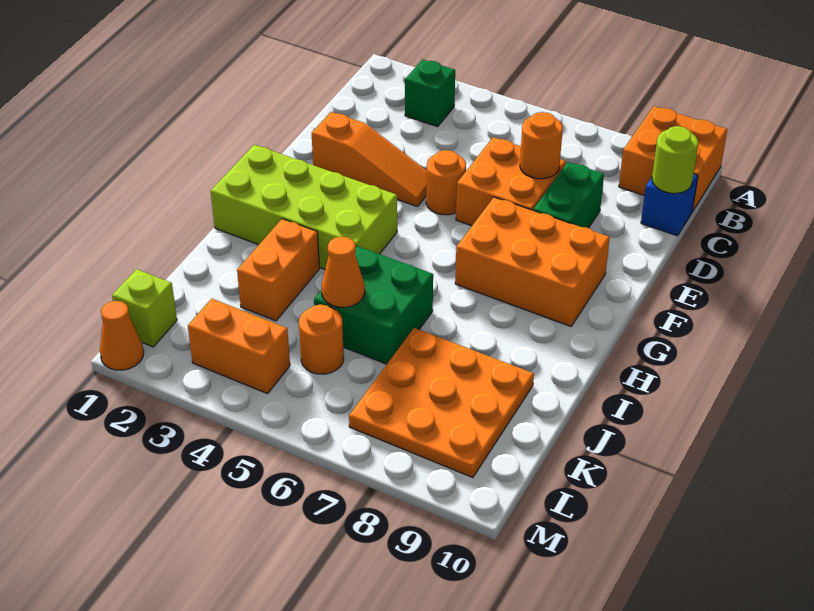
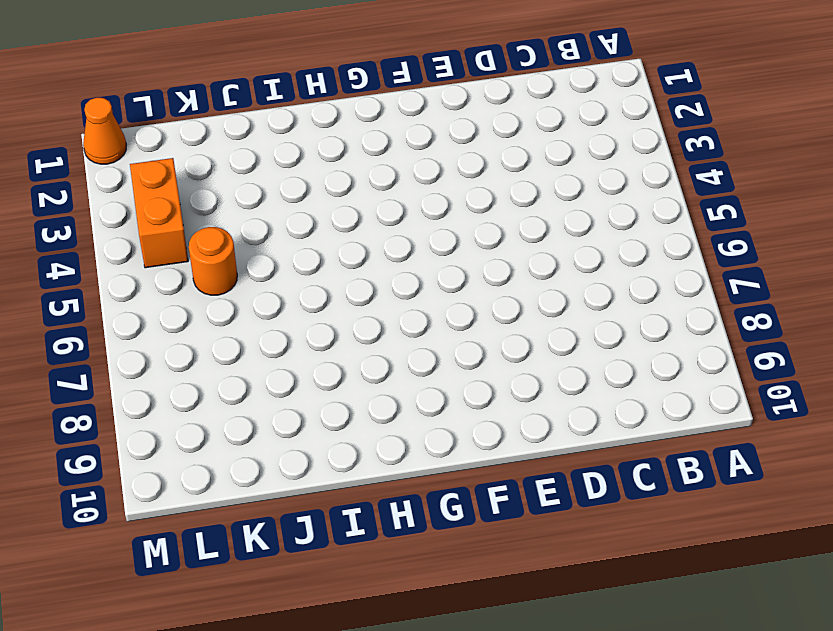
none -> orange 2x2 brick [619,106,727,211]
none -> green 1x1 brick [405,59,455,127]
none -> blue 1x1 brick [641,174,698,236]

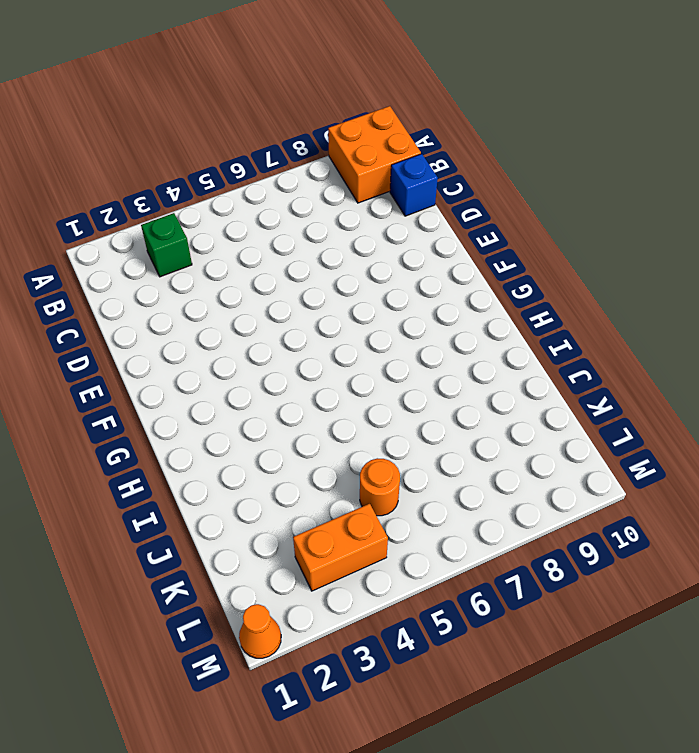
none -> orange 2x2 brick [456,137,566,226]
none -> green 1x2 brick [533,162,604,228]
none -> orange 1x3 slope [312,112,427,207]

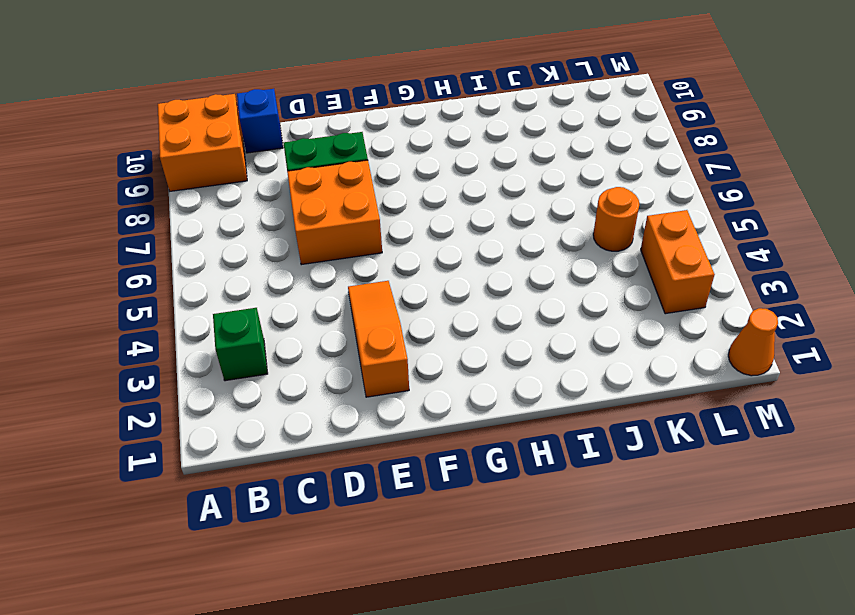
none -> orange 1x1 round brick [426,150,466,215]
none -> orange 2x3 brick [455,197,610,326]
none -> lime 2x4 brick [211,145,397,269]

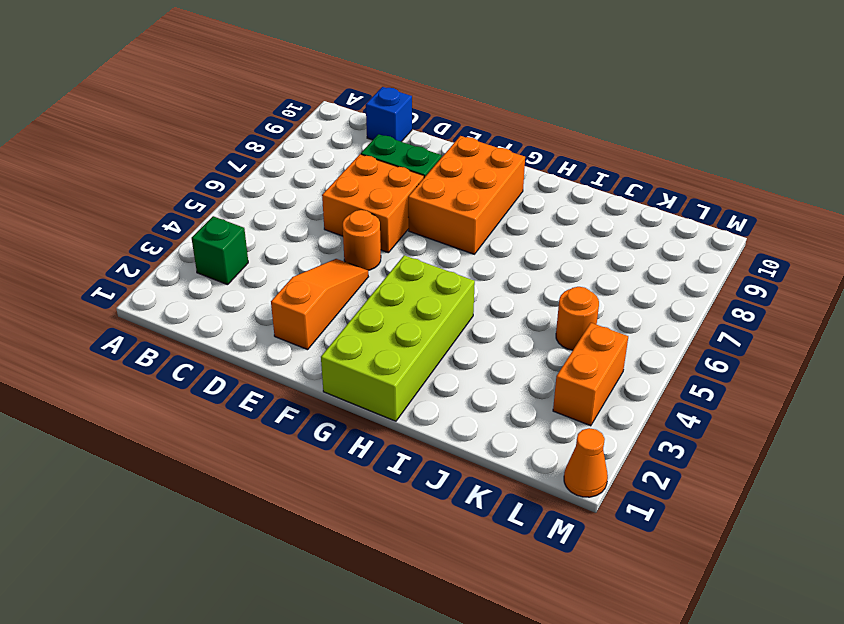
none -> orange 2x2 brick [619,106,727,211]
none -> orange 1x2 brick [237,219,319,321]
none -> green 2x2 brick [314,246,433,364]

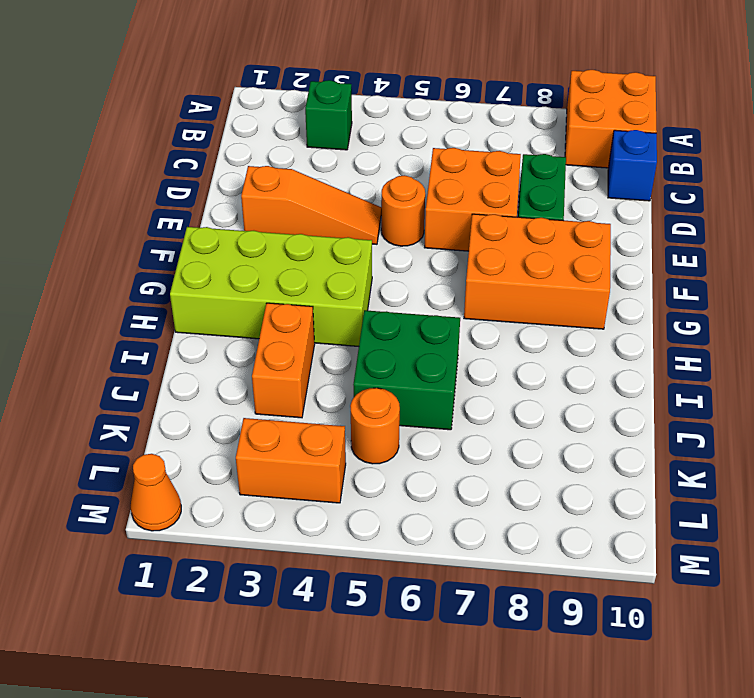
none -> orange 3x3 plate [349,328,534,478]
none -> lime 1x1 brick [112,269,177,347]
none -> lime 1x1 round brick [652,126,698,193]

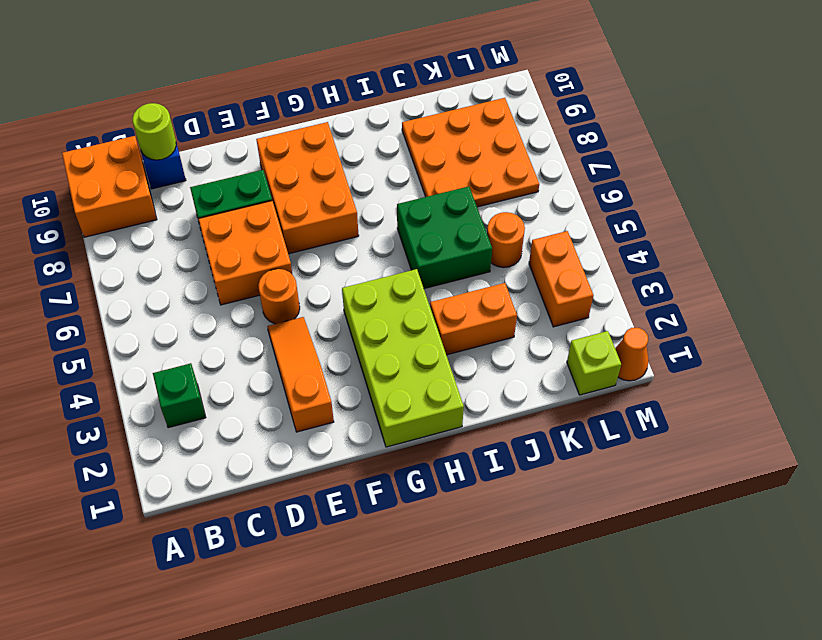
none -> orange 1x1 round brick [520,112,563,179]
none -> orange 1x1 cone [322,236,365,307]

